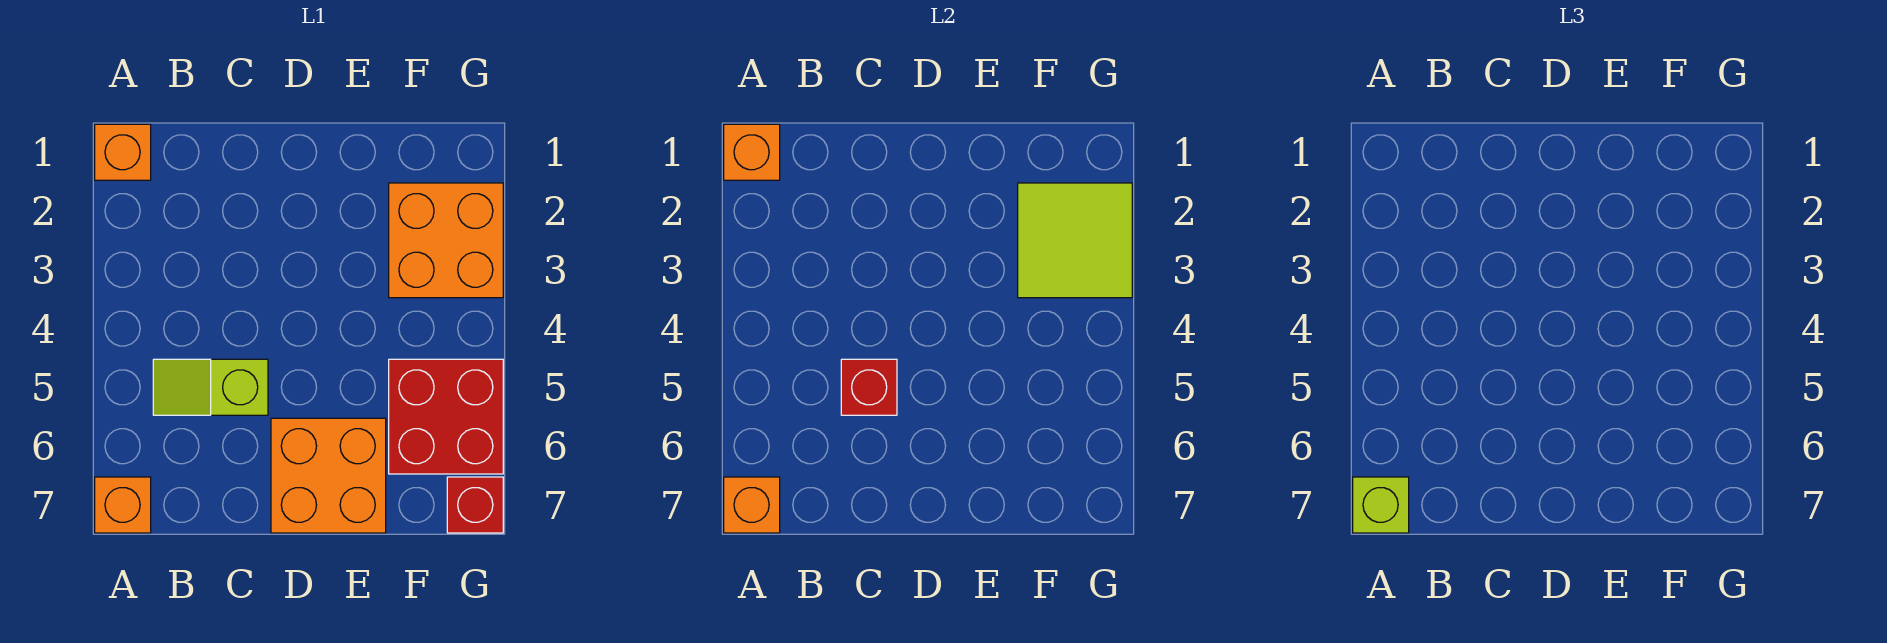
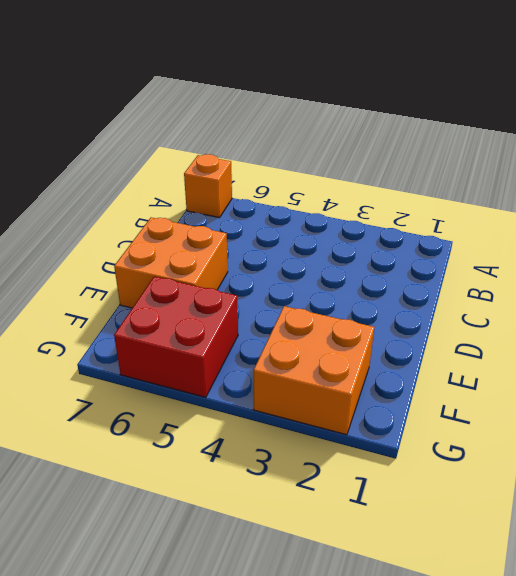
none -> orange 1x1 brick [95,124,151,180]
none -> lime 1x2 slope [153,359,268,415]
none -> red 1x1 brick [447,477,503,533]

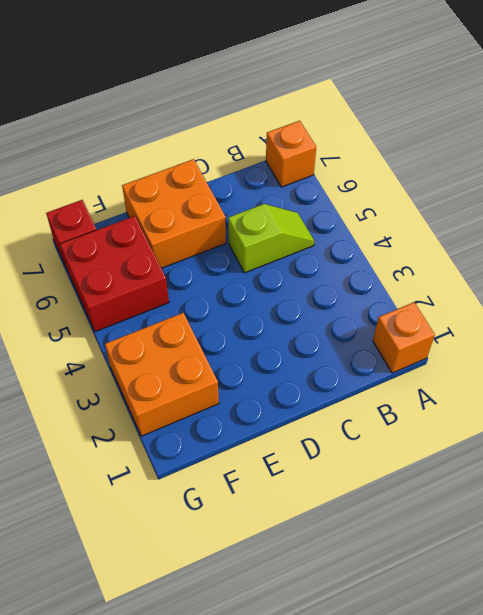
none -> orange 1x1 brick [724,124,780,180]
none -> orange 1x1 brick [724,477,780,533]
none -> red 1x1 brick [841,359,897,415]

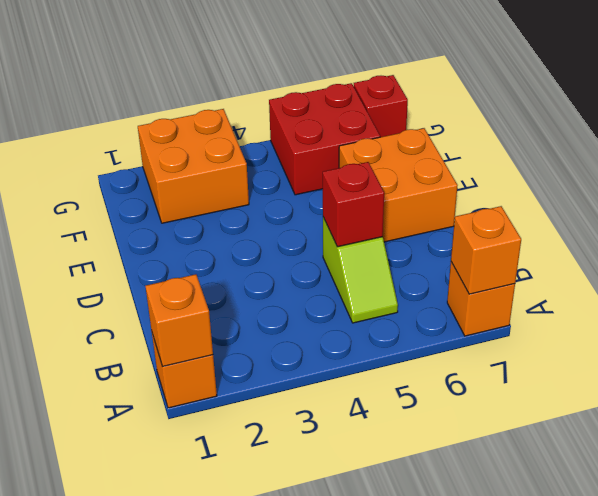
none -> lime 2x2 tile [1018,183,1132,298]
none -> lime 1x1 brick [1353,477,1409,533]

